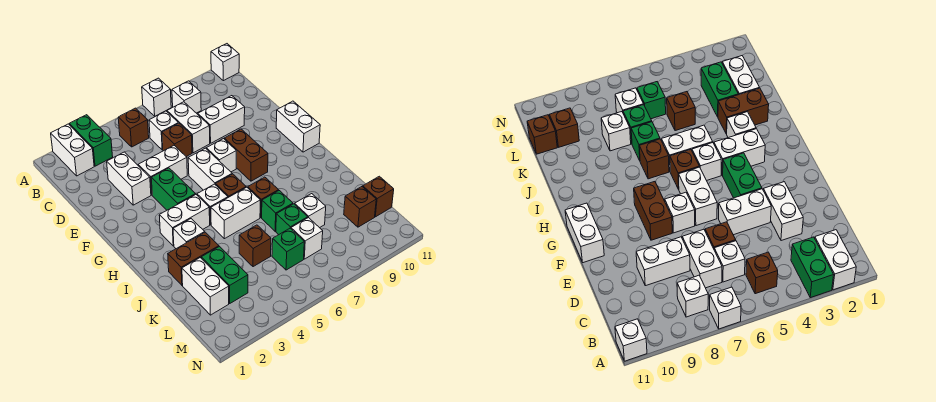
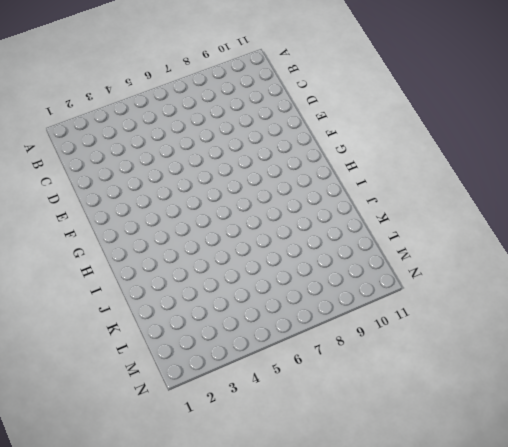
none -> white 1x2 brick [51,124,94,176]
none -> green 1x2 brick [69,115,113,166]
none -> white 1x1 brick [142,78,171,116]
none -> white 1x1 brick [211,44,239,81]

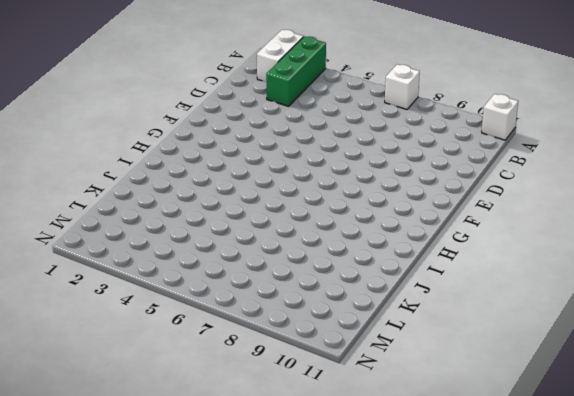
green 1x3 brick [266,36,326,106] -> green 1x2 brick [69,115,113,166]
none -> brown 1x1 brick [118,108,149,147]
none -> white 1x1 brick [172,81,201,113]
none -> white 1x1 brick [149,111,178,150]
none -> white 1x2 brick [167,102,210,153]

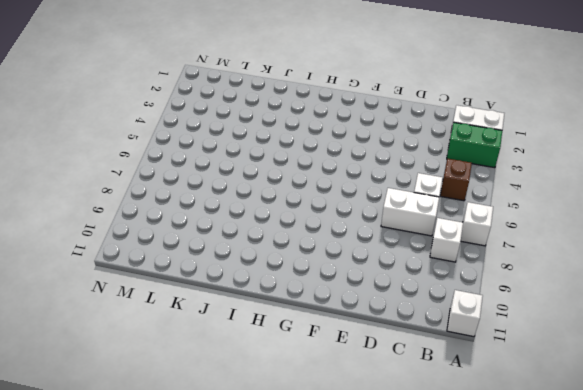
none -> white 1x2 brick [107,152,151,205]
none -> brown 1x1 brick [162,123,192,157]
none -> white 1x2 brick [198,96,245,143]
none -> white 1x2 brick [138,146,187,195]

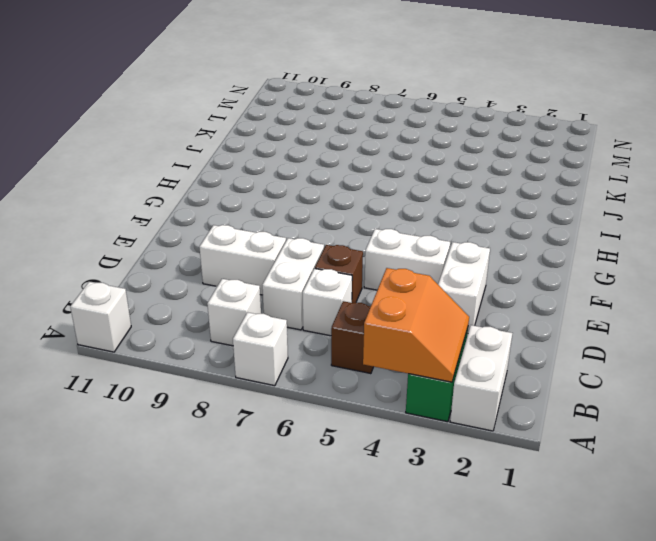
orange 2x2 slope [363,268,469,382] -> none
none -> green 1x2 brick [151,168,196,210]
none -> white 1x2 brick [188,148,232,190]
none -> white 1x1 brick [206,138,236,172]
none -> brown 1x2 brick [224,129,268,181]

